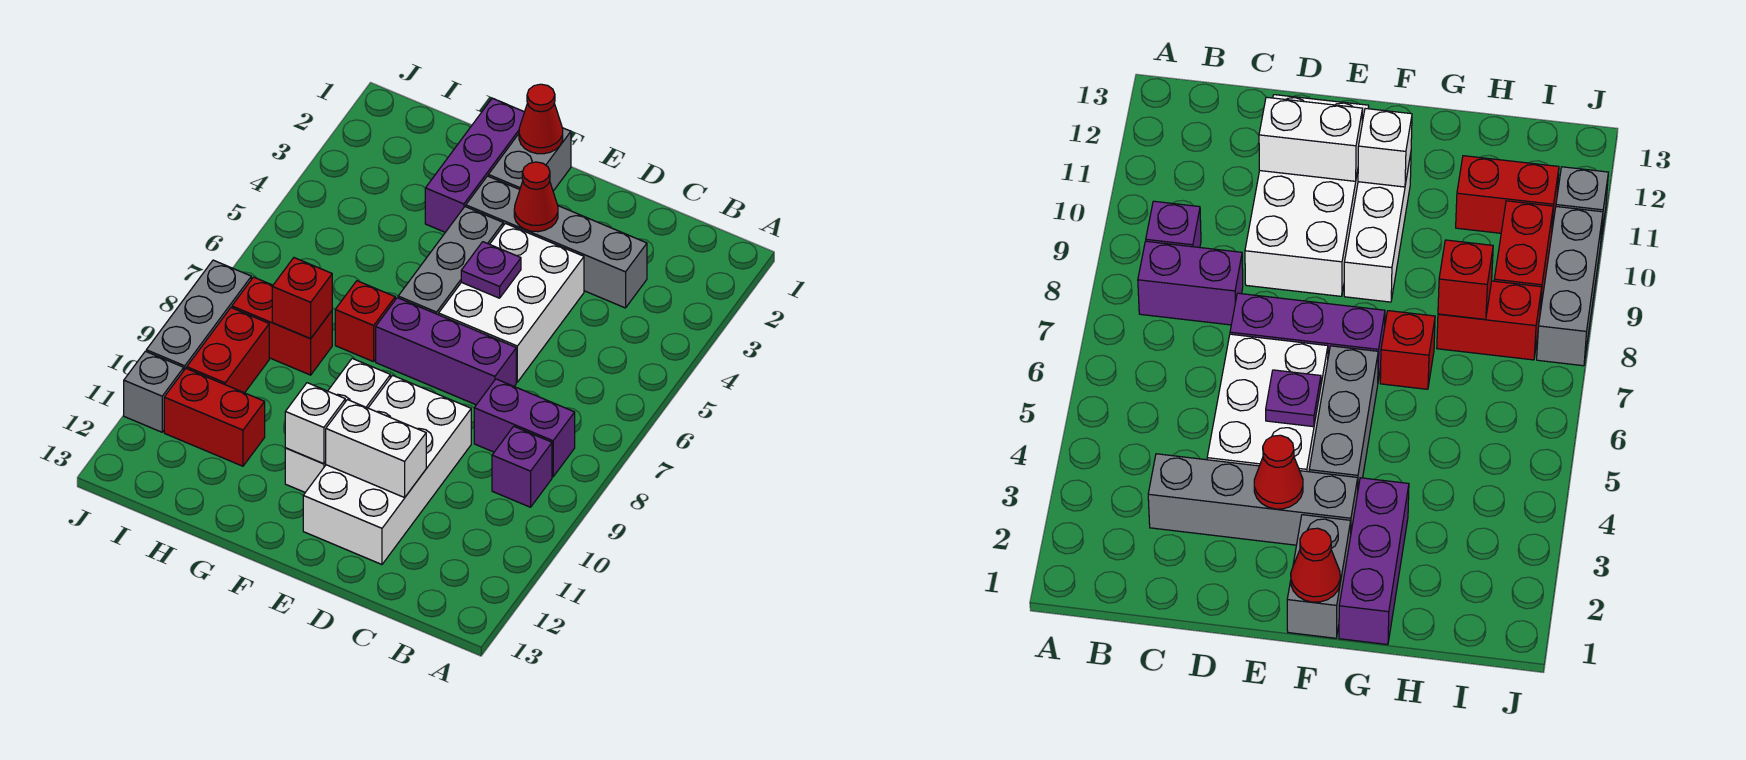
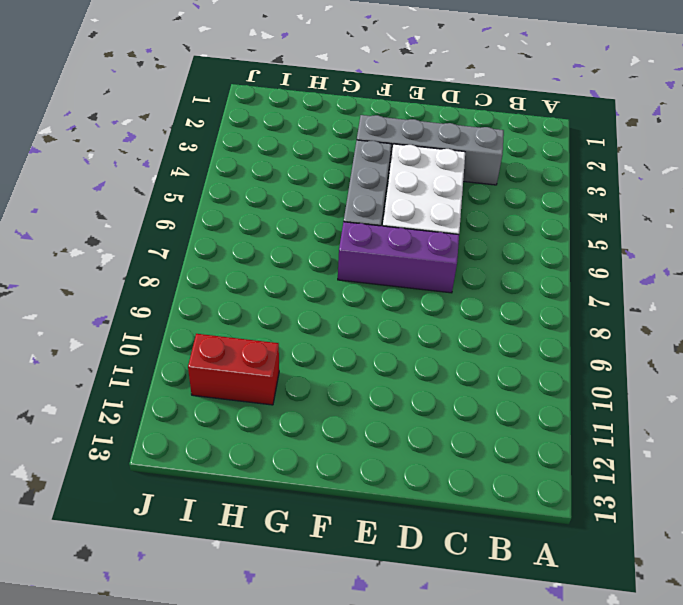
none -> purple 1x2 brick [474,379,575,477]
none -> purple 1x1 brick [492,426,552,507]
none -> white 2x4 brick [303,375,471,564]

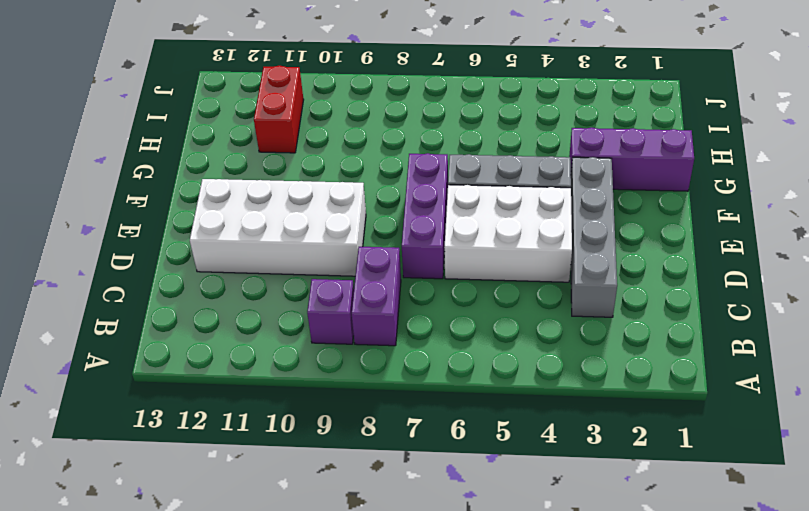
none -> grey 1x2 brick [488,128,571,191]
none -> white 1x3 brick [285,359,390,492]
none -> red 1x1 brick [335,281,395,362]

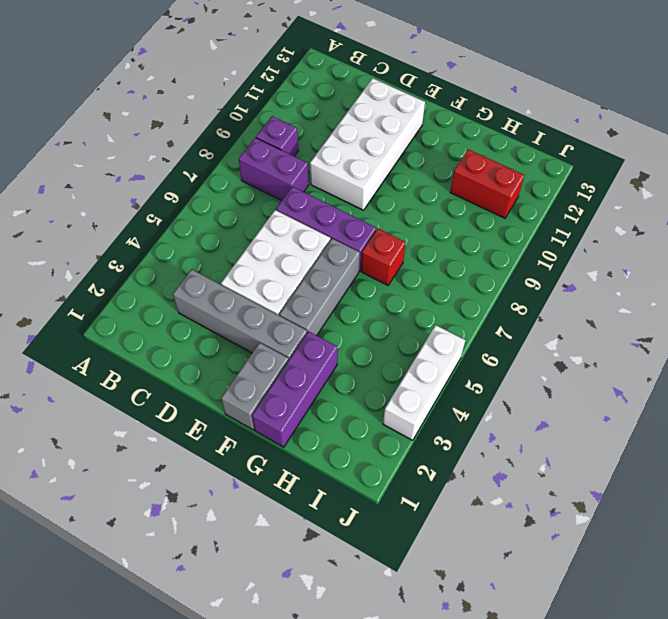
white 1x3 brick [383,325,465,440] -> white 1x3 brick moved to [285,359,390,492]
none -> red 1x2 brick [232,277,332,375]
none -> red 1x2 brick [187,308,269,393]
none -> grey 1x3 brick [146,260,251,370]

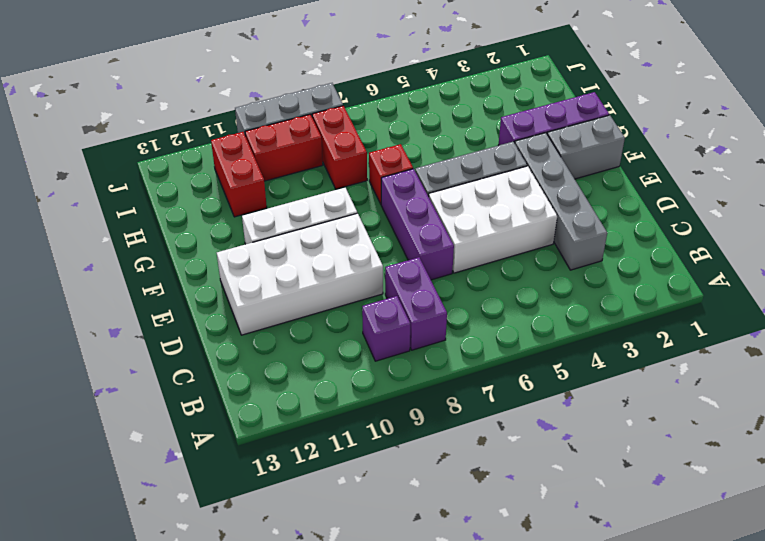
none -> grey 1x1 brick [124,351,184,432]
none -> white 1x2 brick [326,400,426,498]
none -> red 1x1 cone [514,162,558,232]

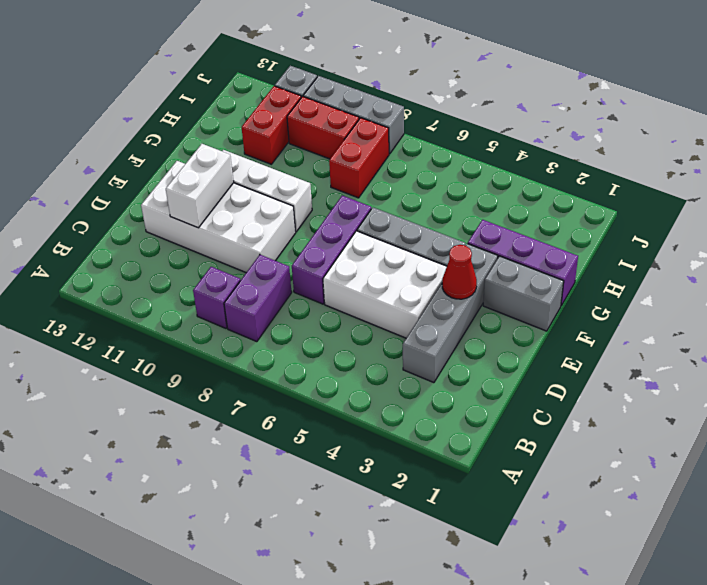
none -> red 1x1 brick [335,281,395,362]
none -> purple 1x1 plate [461,242,521,298]
none -> red 1x1 cone [519,84,563,154]

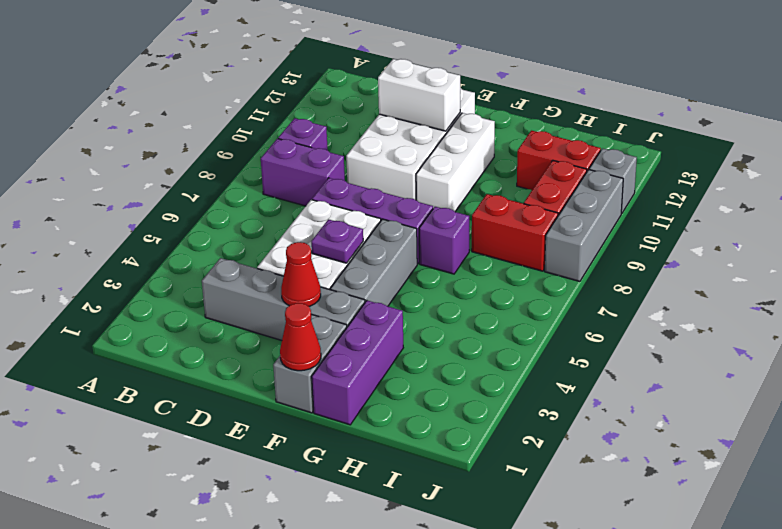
purple 1x1 brick [419,207,469,274] -> red 1x1 brick [335,281,395,362]
none -> white 1x1 brick [285,383,345,464]
none -> red 1x1 brick [272,258,332,339]

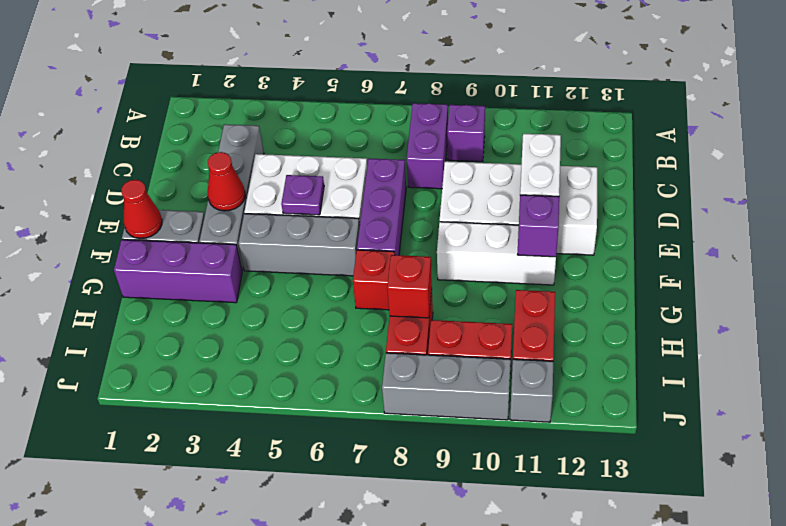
purple 1x1 brick [517,195,559,257] -> white 1x1 brick [285,383,345,464]

